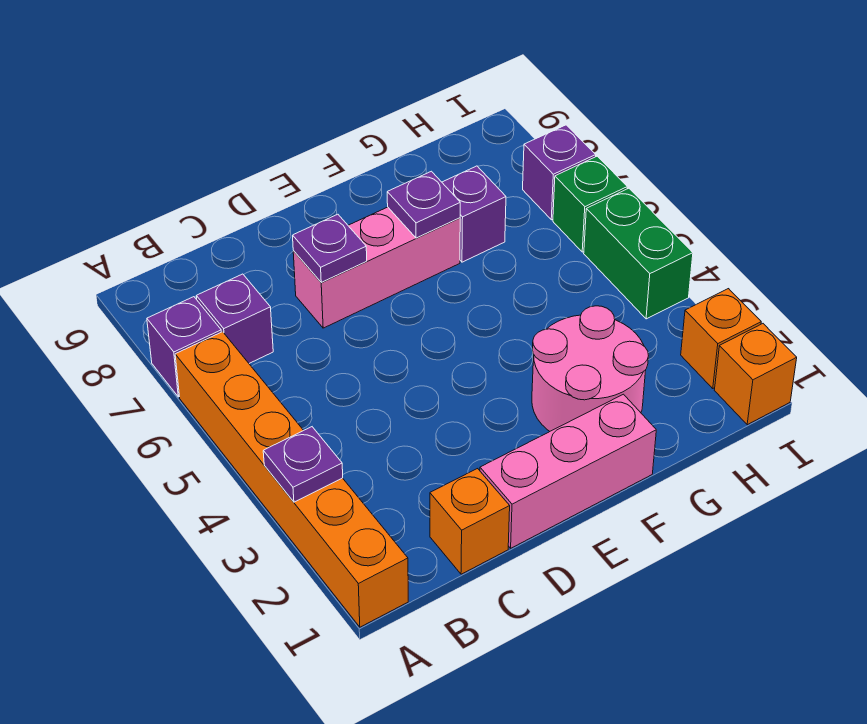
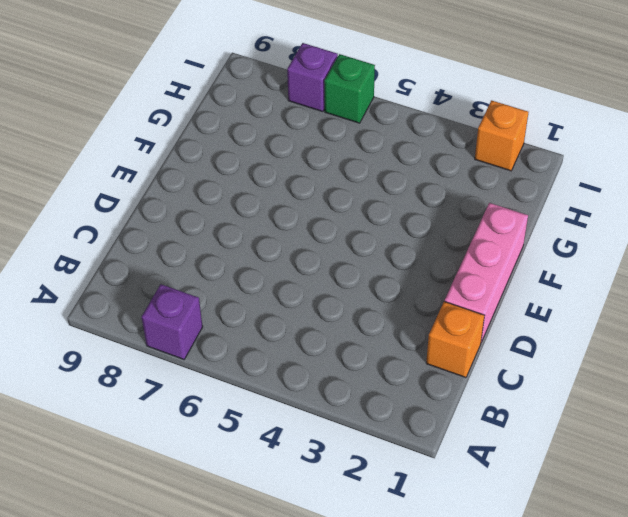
none -> orange 1x6 brick [175,332,408,627]
none -> purple 1x1 brick [196,274,273,363]
none -> pink 1x3 brick [293,207,460,328]

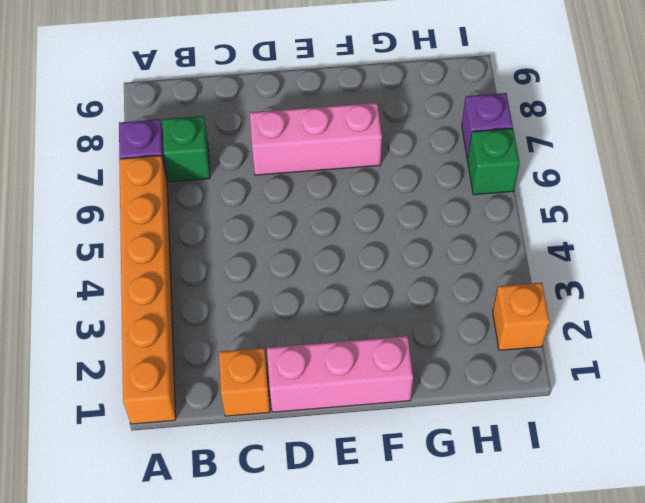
green 1x1 brick [163,116,210,182] -> purple 1x1 brick [196,274,273,363]
none -> pink 2x2 round brick [532,306,648,431]
none -> purple 1x1 brick [442,166,506,262]
none -> orange 1x1 brick [714,324,797,425]

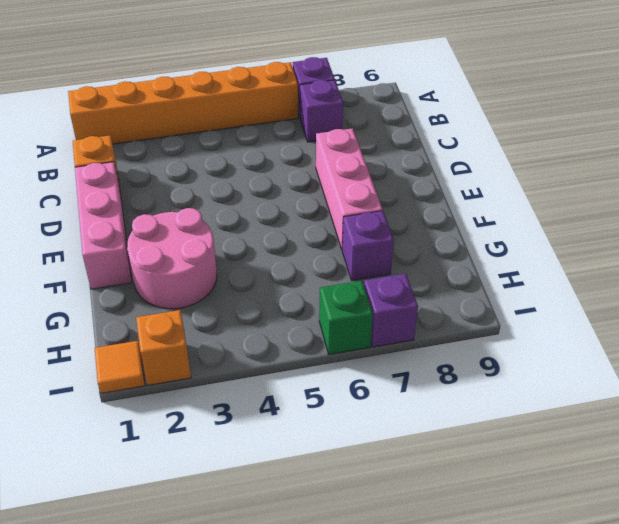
orange 1x1 tile [95,341,145,393] -> orange 1x1 brick [714,324,797,425]
none -> green 1x2 brick [584,188,693,319]
none -> purple 1x1 plate [263,427,343,502]
none -> purple 1x1 plate [293,214,367,282]

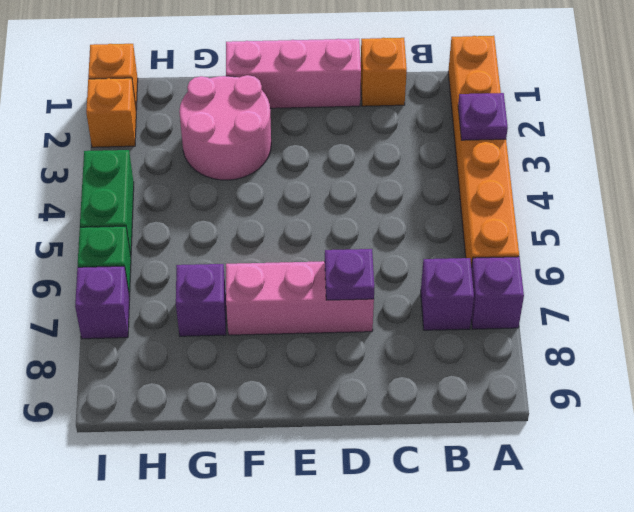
none -> purple 1x1 plate [387,171,460,238]

